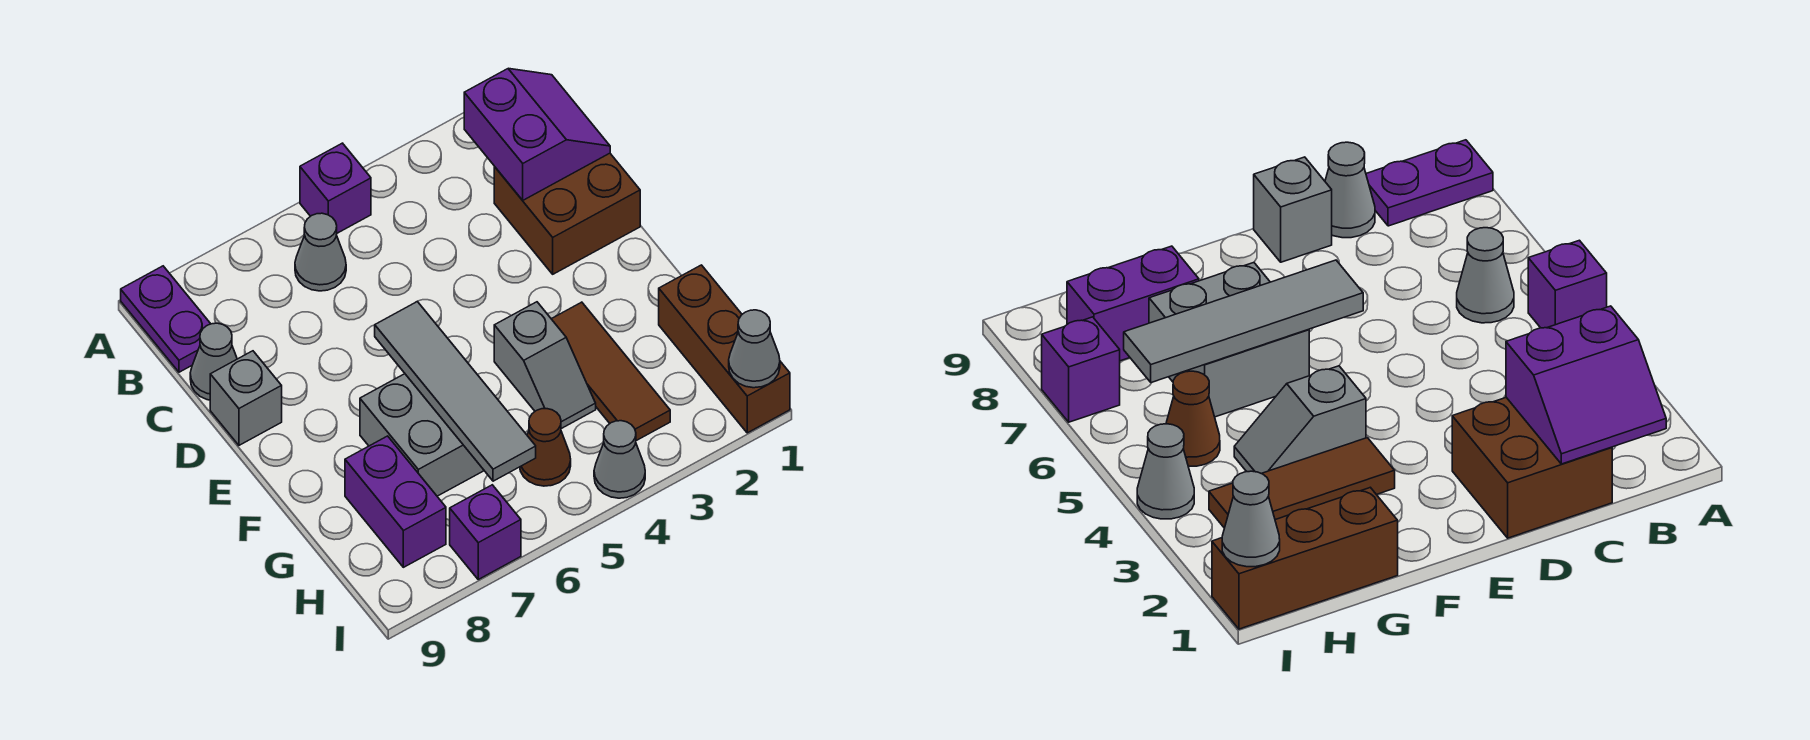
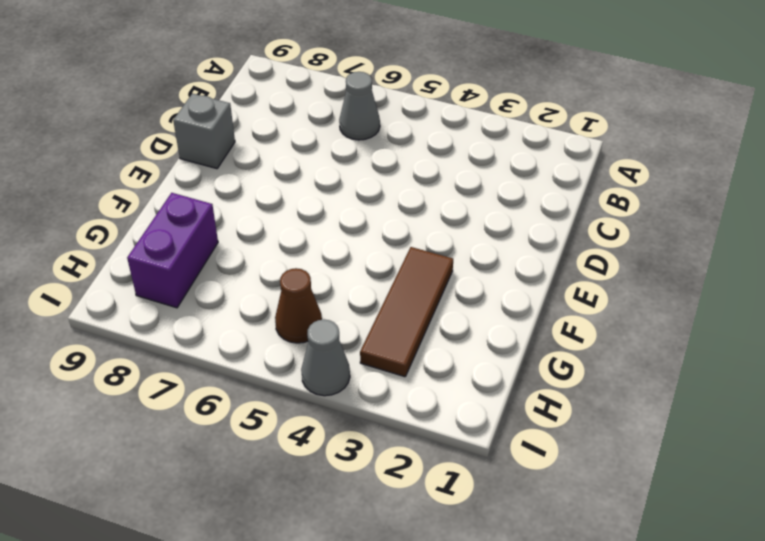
none -> purple 1x1 brick [300,143,371,233]
none -> purple 1x2 plate [121,266,210,372]
none -> brown 2x2 brick [494,153,640,274]

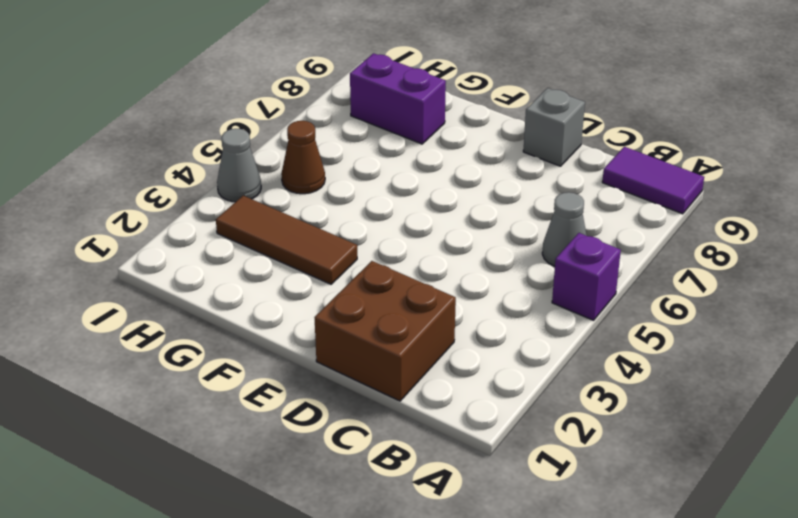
purple 1x2 tile [602,147,704,214] -> purple 1x2 plate [121,266,210,372]
none -> grey 1x1 cone [190,323,237,400]
none -> grey 1x2 slope [494,302,596,429]
none -> grey 2x2 brick [360,374,484,496]

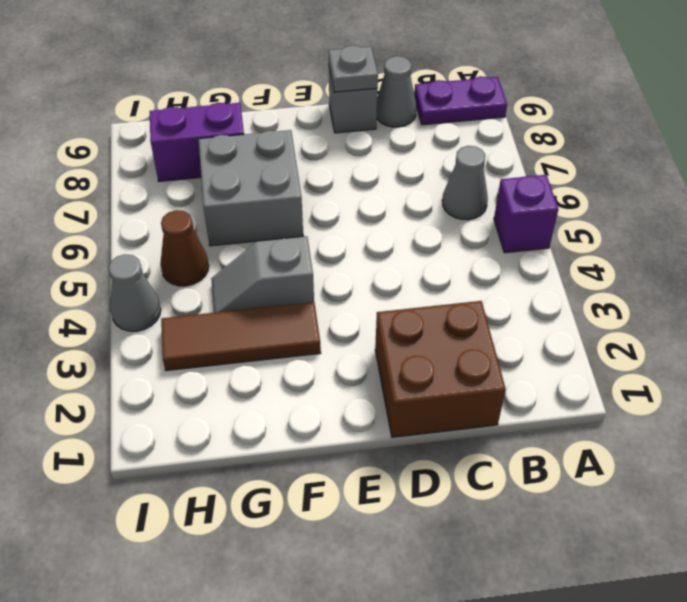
grey 1x1 plate [329,46,378,92] -> none
none -> brown 1x3 brick [659,265,790,433]
none -> purple 1x1 brick [450,485,521,579]
none -> purple 2x2 slope [464,68,610,200]

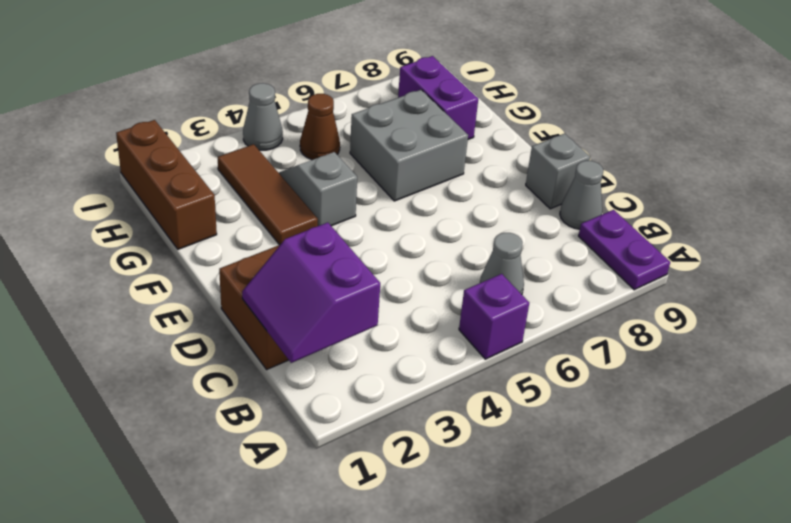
none -> purple 1x1 brick [450,485,521,579]
none -> grey 1x4 tile [375,302,536,481]
none -> grey 1x1 cone [729,310,780,388]

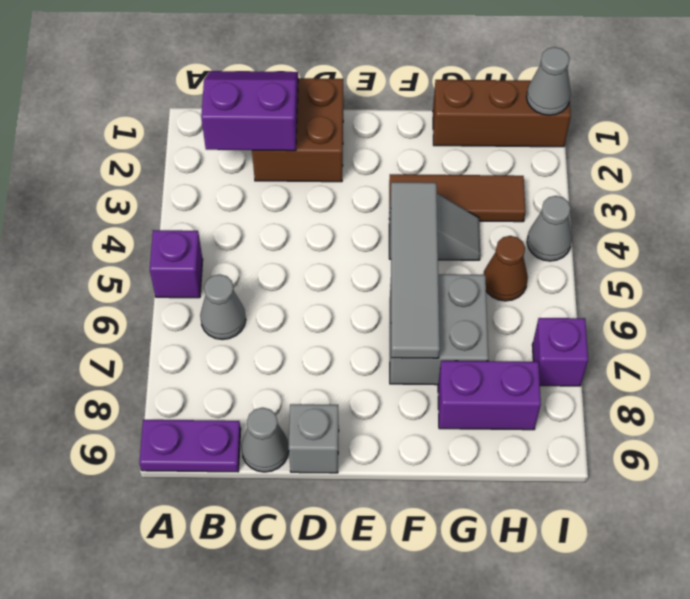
grey 1x4 tile [391,182,440,358] -> grey 1x4 tile turned to [375,302,536,481]

